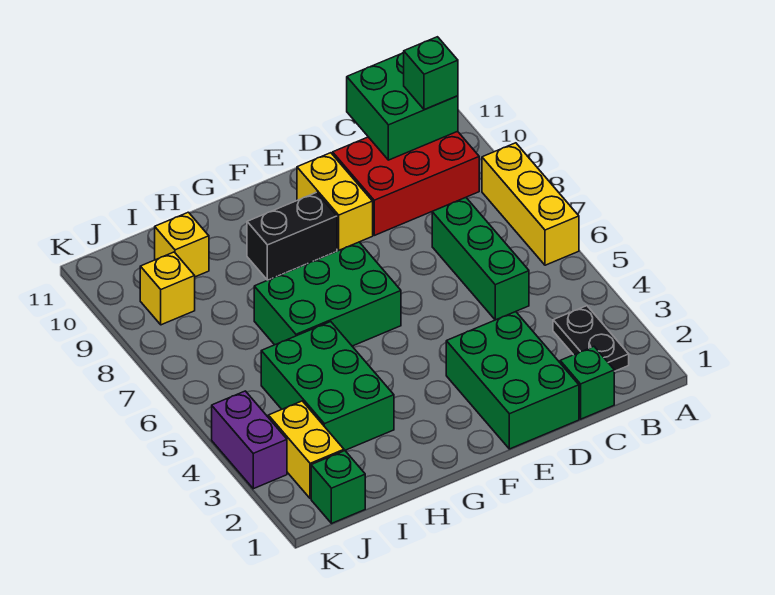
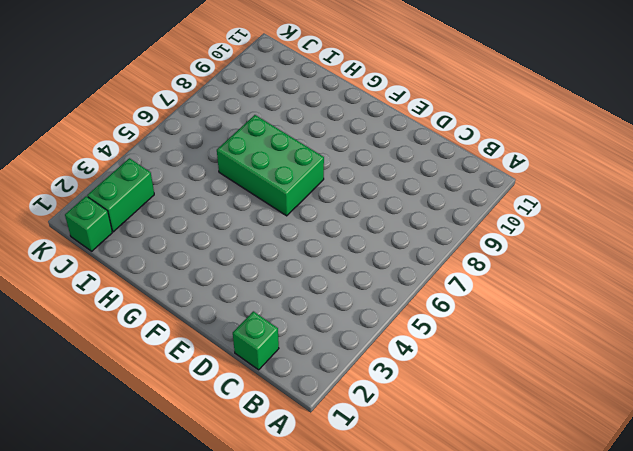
green 1x2 brick [87,158,154,232] -> yellow 1x2 brick [268,401,344,499]
none -> yellow 1x3 brick [482,143,579,265]
none -> black 1x2 plate [553,306,629,371]
none -> red 2x3 brick [333,131,479,235]

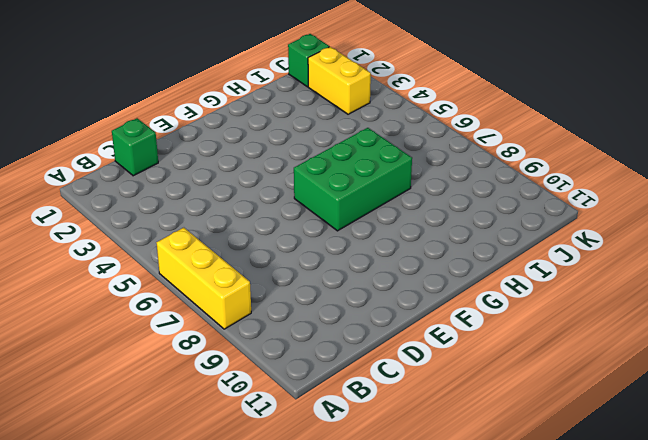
none -> black 1x2 plate [553,306,629,371]
none -> red 2x3 brick [333,131,479,235]
none -> green 1x3 brick [432,198,529,320]

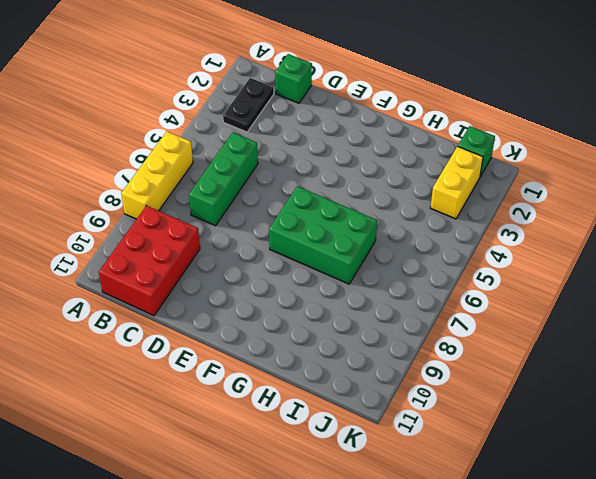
red 2x3 brick [99,206,200,316] -> red 2x3 brick turned to [333,131,479,235]
none -> green 2x3 brick [446,312,579,449]
none -> yellow 1x2 brick [297,153,373,250]
none -> black 1x2 brick [247,193,337,280]

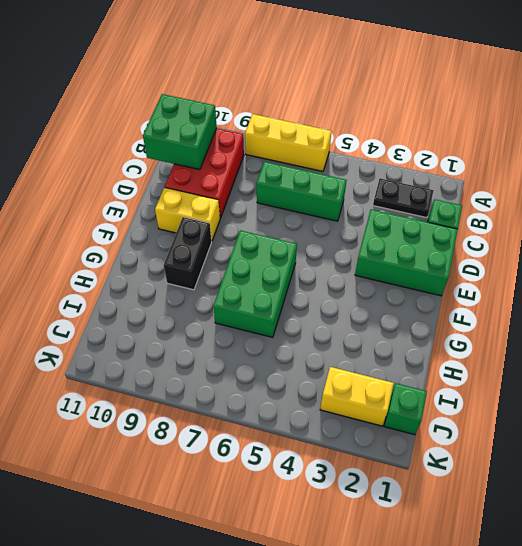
none -> green 2x3 brick [261,322,394,451]
none -> yellow 1x1 brick [155,212,209,277]
none -> yellow 1x1 brick [140,252,195,325]

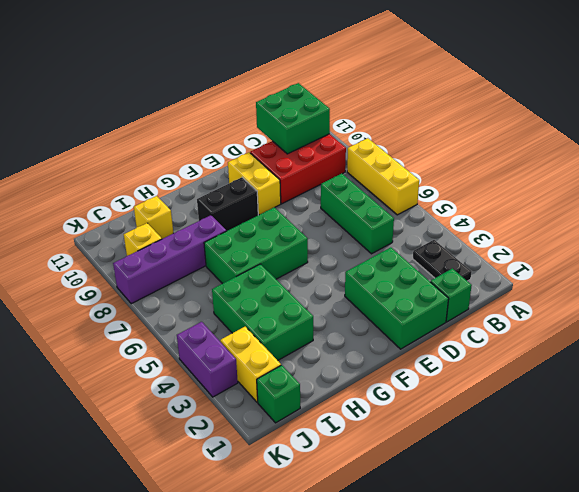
purple 1x4 brick [113,215,226,304] -> none
none -> green 1x1 brick [404,37,458,110]

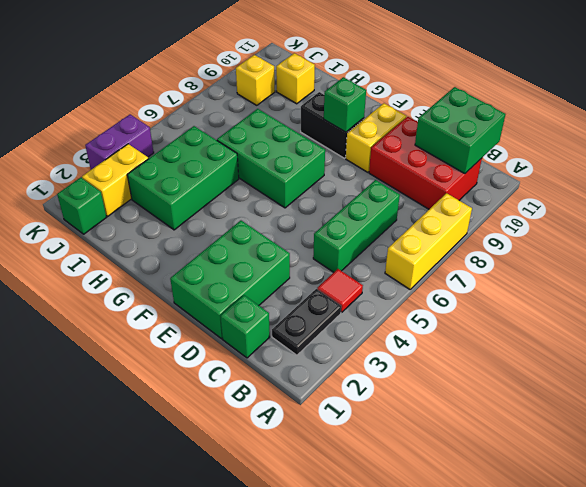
red 1x1 tile [317,269,363,312] -> none
green 1x1 brick [324,77,366,132] -> green 1x1 brick moved to [404,37,458,110]

